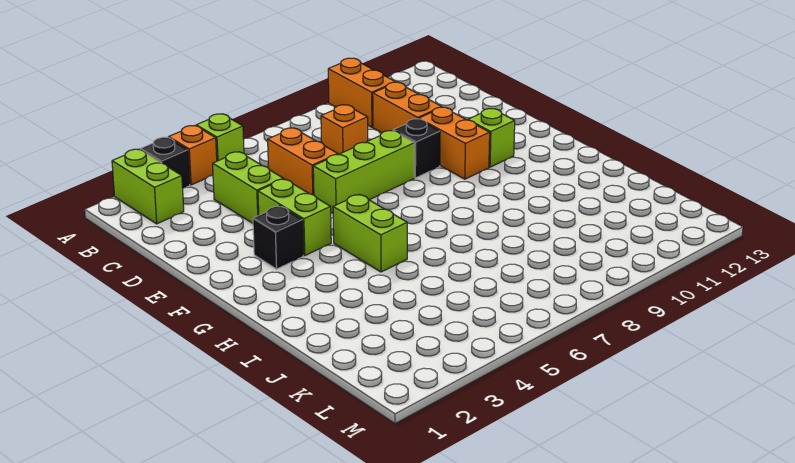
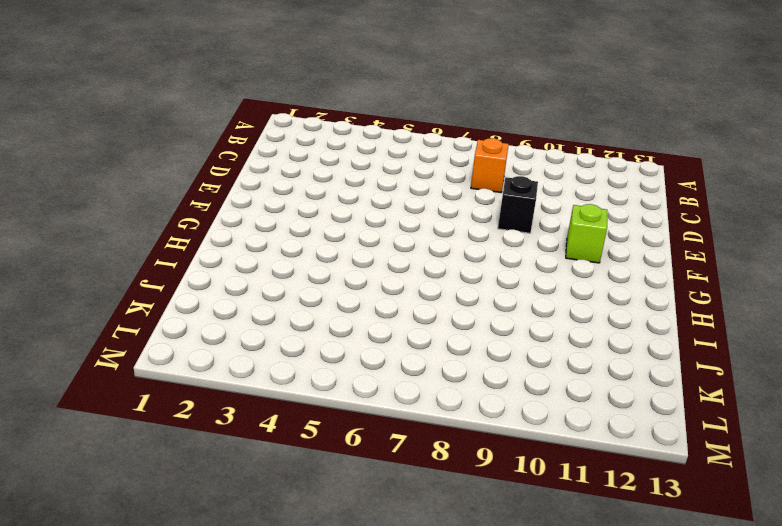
none -> lime 1x2 brick [112,149,184,224]
none -> black 1x1 brick [141,137,190,188]
none -> orange 1x1 brick [169,126,217,185]

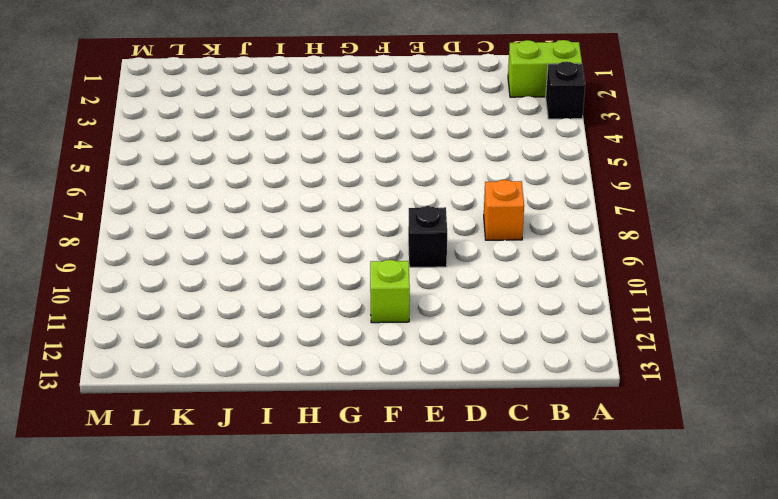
none -> orange 1x1 brick [169,126,217,185]
none -> lime 1x1 brick [196,114,244,161]
none -> orange 1x2 brick [328,58,395,127]

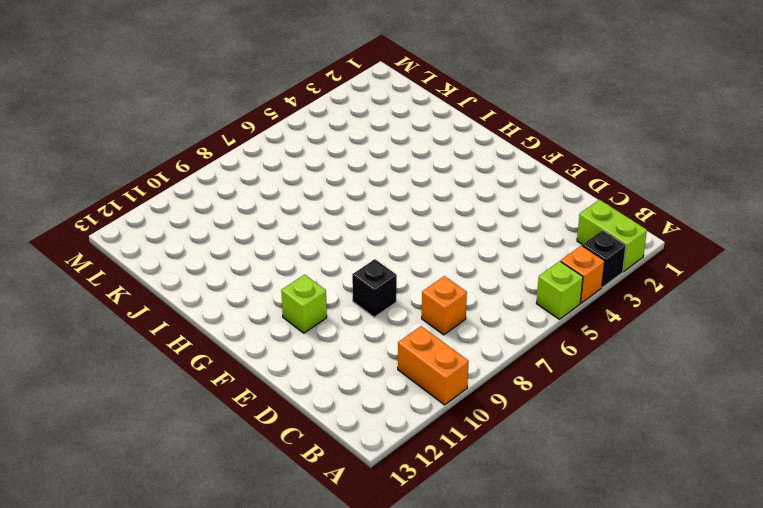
none -> lime 1x2 brick [213,152,283,223]
none -> orange 1x2 brick [268,128,338,195]
none -> orange 1x2 brick [373,82,442,133]

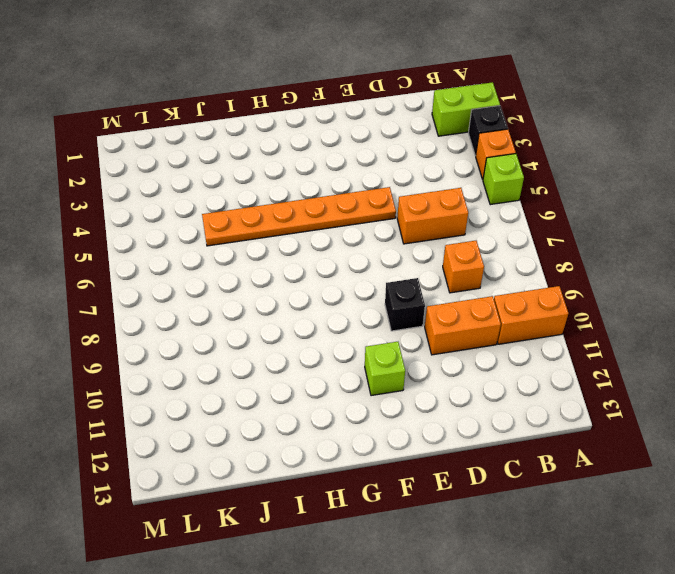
orange 1x6 plate [202,187,396,246] -> lime 1x2 brick [333,194,407,272]
none -> lime 1x2 brick [213,152,283,223]
none -> lime 1x2 brick [258,179,331,255]
none -> lime 1x3 brick [313,131,414,213]

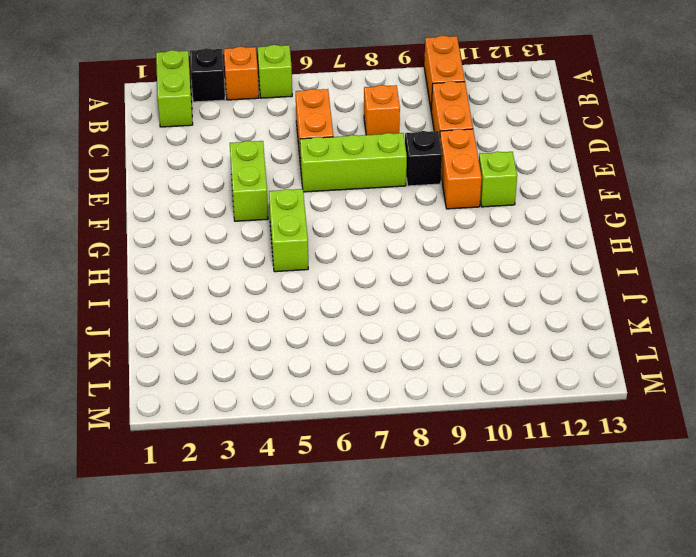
none -> lime 1x2 brick [213,152,283,223]
none -> black 1x1 brick [253,206,303,269]

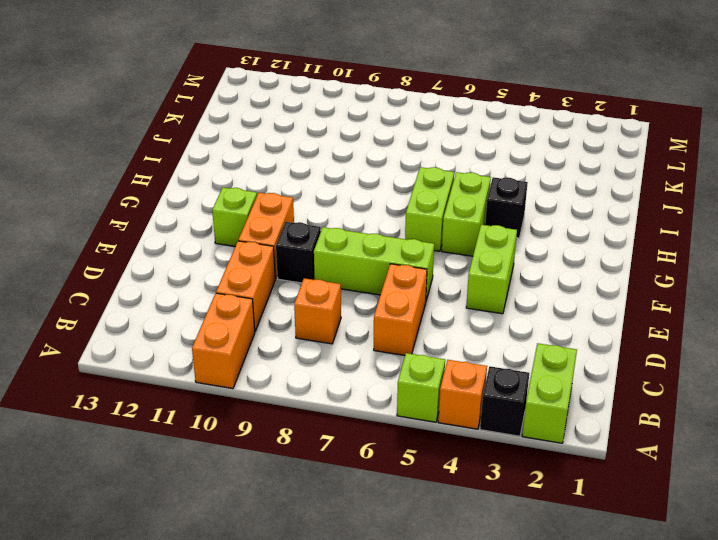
lime 1x2 brick [405,167,454,251] -> lime 1x2 brick moved to [213,152,283,223]
black 1x1 brick [485,177,528,238] -> black 1x1 brick moved to [253,206,303,269]

